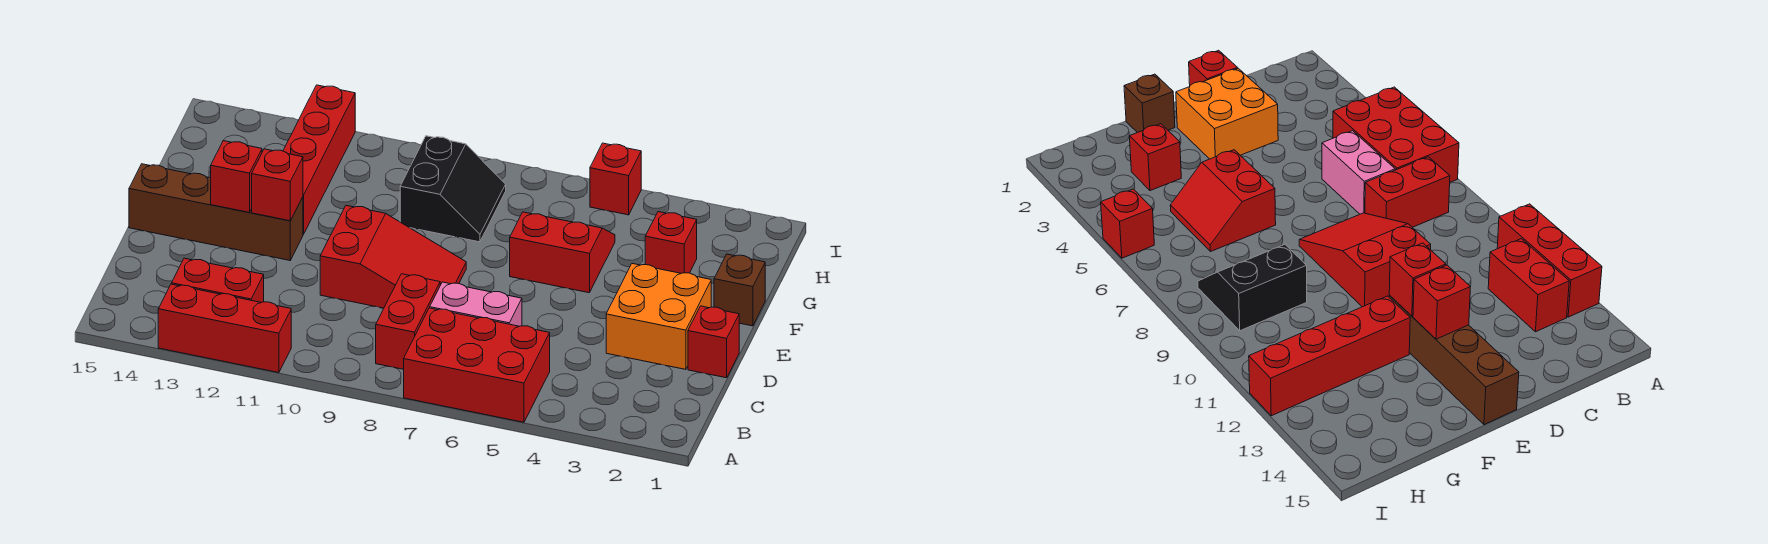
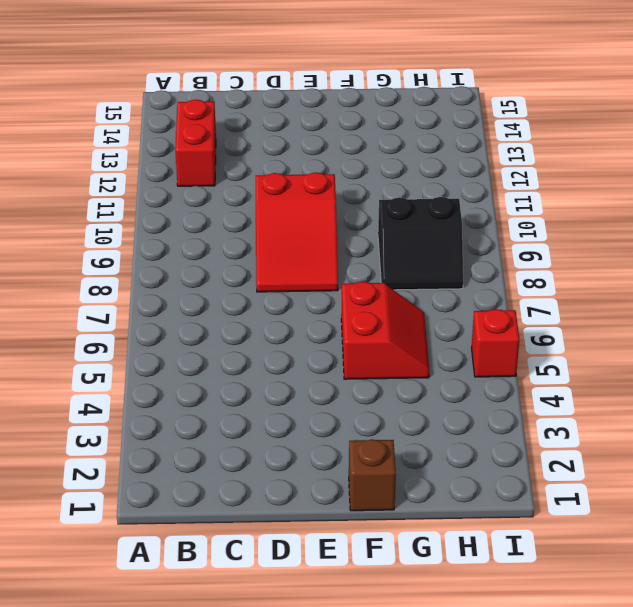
none -> red 2x3 brick [404,308,550,422]
none -> red 1x3 brick [158,284,291,373]
none -> red 1x2 brick [376,274,440,369]

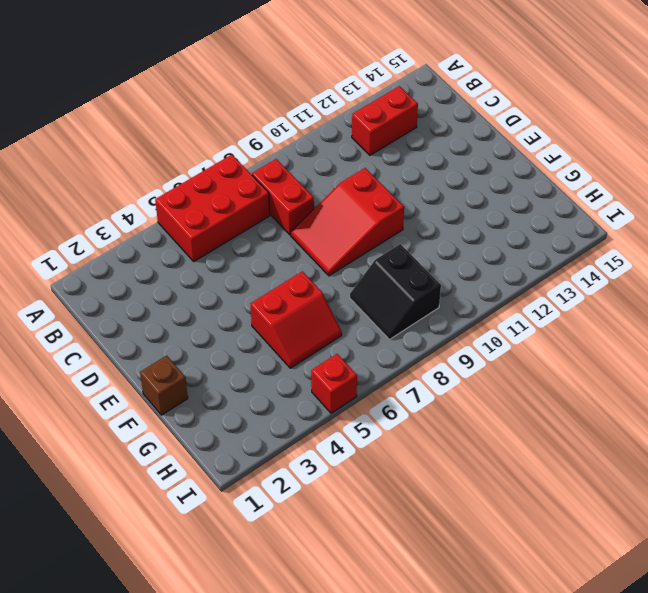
none -> red 1x3 brick [158,284,291,373]
none -> pink 1x2 brick [430,282,522,326]
none -> red 1x1 brick [688,306,739,378]

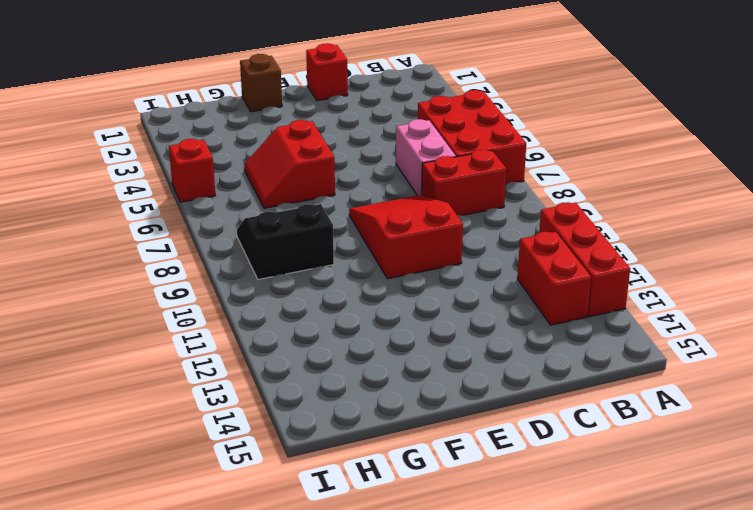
none -> orange 2x2 brick [606,264,711,370]
none -> brown 1x4 brick [129,164,303,260]
none -> red 1x4 brick [283,85,355,234]

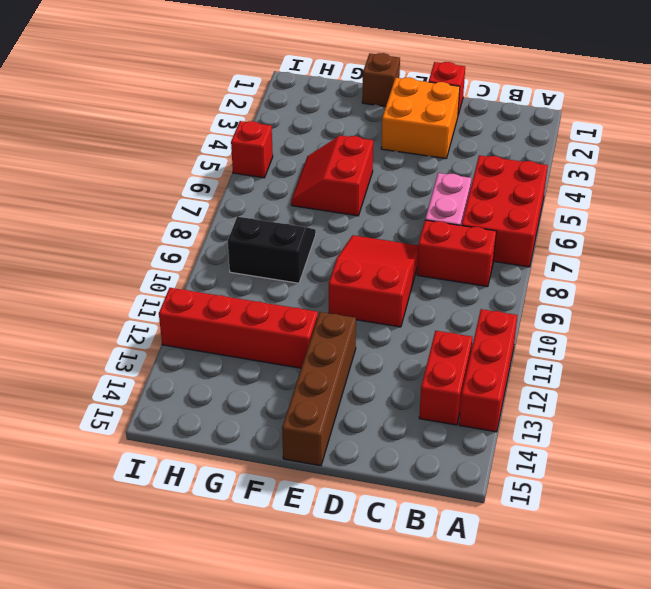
none -> red 1x1 brick [645,212,697,273]
none -> red 1x1 brick [252,149,303,221]
none -> red 1x1 brick [211,141,262,212]

